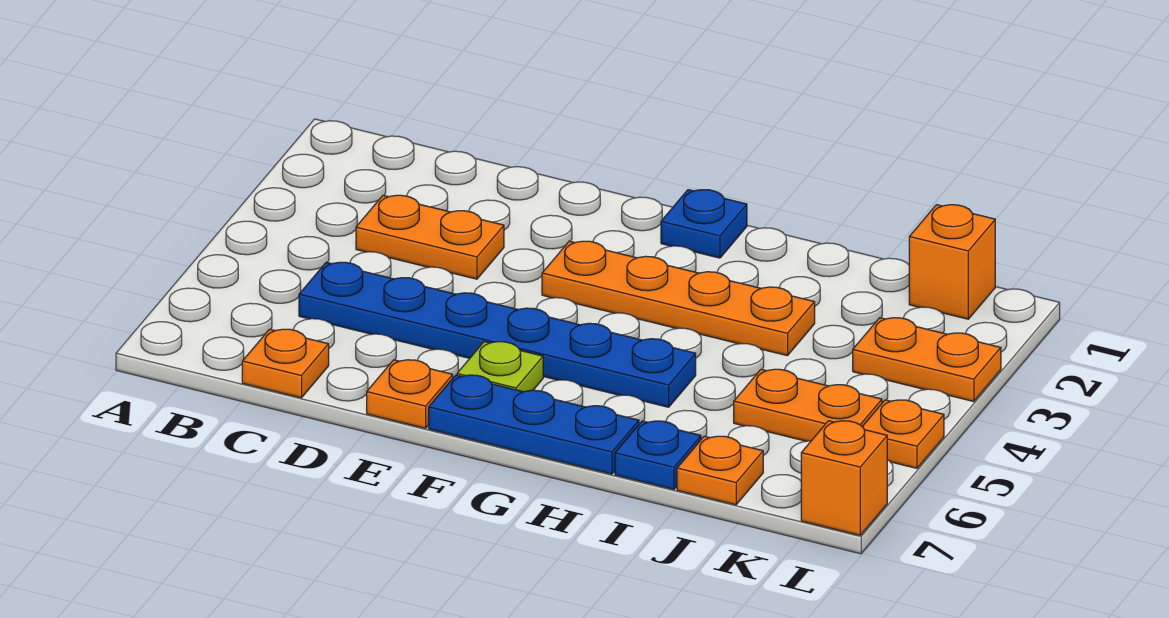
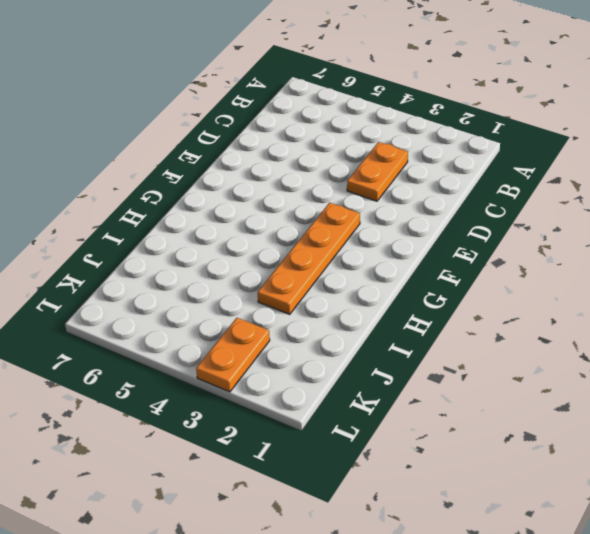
none -> blue 1x6 plate [299,262,696,407]
none -> orange 1x1 plate [242,329,329,398]
none -> orange 1x1 plate [367,360,453,428]

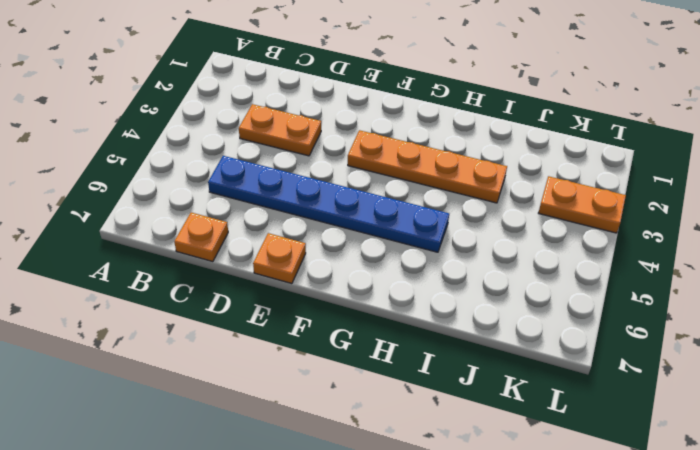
none -> lime 1x1 plate [457,342,543,392]
none -> blue 1x3 plate [429,375,639,474]
none -> blue 1x1 plate [661,190,747,258]

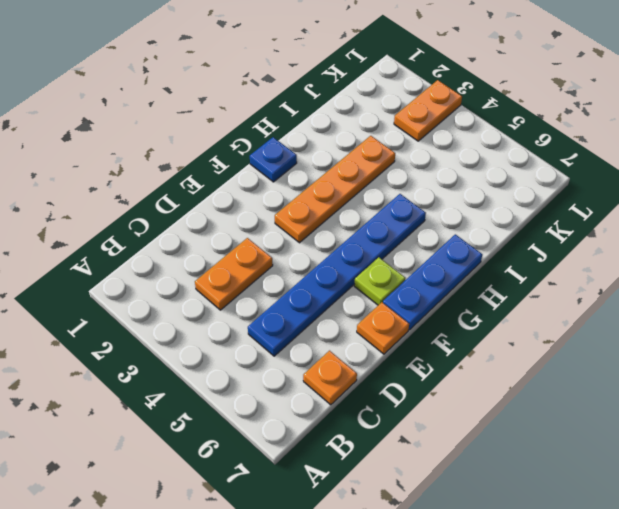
none -> blue 1x1 plate [615,421,701,489]
none -> orange 1x2 plate [734,369,882,441]
none -> orange 1x1 plate [677,436,763,505]

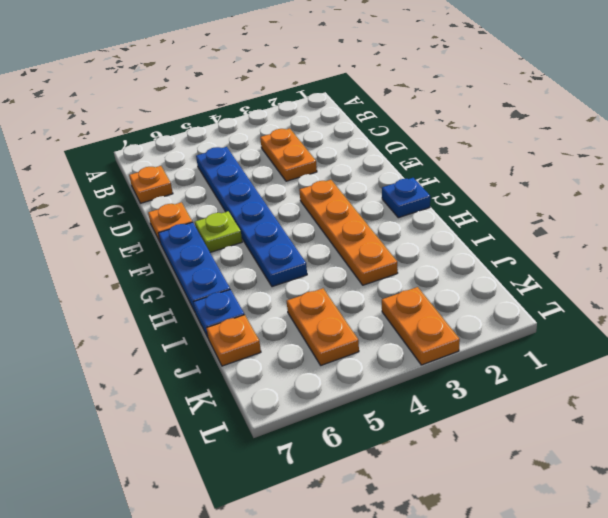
none -> orange 1x1 brick [909,205,995,319]
none -> orange 1x1 plate [862,400,944,468]
none -> orange 1x1 brick [801,421,887,535]

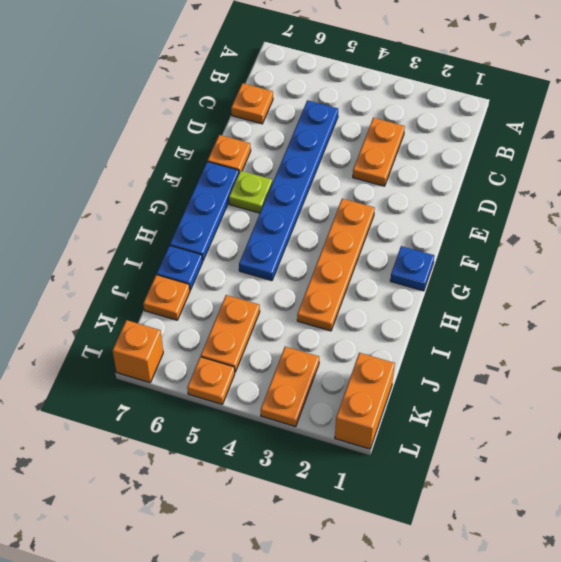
orange 1x2 brick [335,353,395,449] -> orange 1x1 brick [909,205,995,319]

